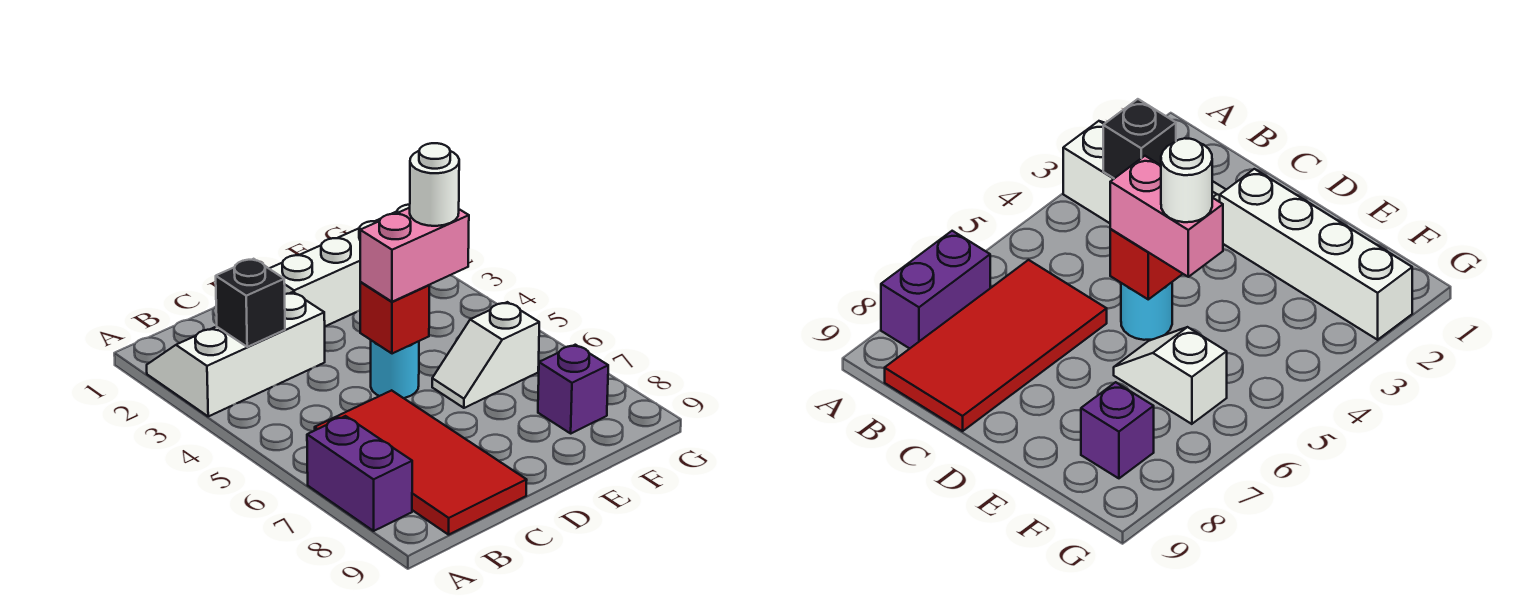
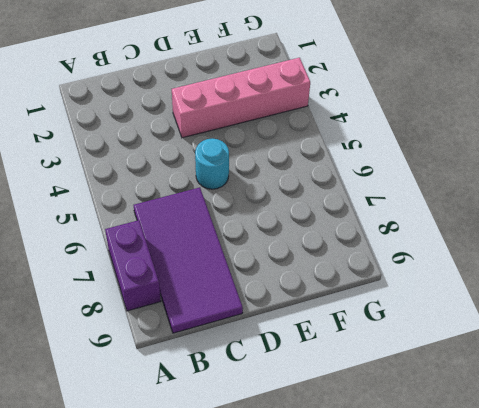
purple 2x4 tile [134,188,243,333] -> red 2x4 tile [315,390,527,535]
pink 1x4 brick [172,58,310,138] -> none
none -> white 2x3 slope [147,292,325,416]
none -> white 1x4 brick [269,204,410,326]

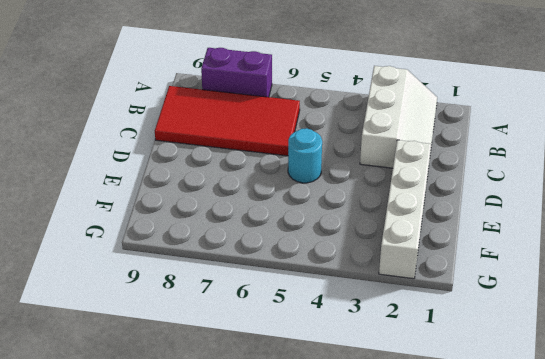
none -> white 1x2 slope [432,302,539,408]
none -> purple 1x1 brick [538,345,608,433]

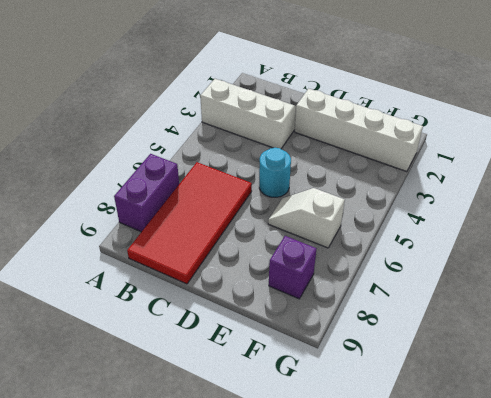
none -> black 1x1 brick [216,259,285,347]
none -> red 1x1 brick [360,282,429,354]

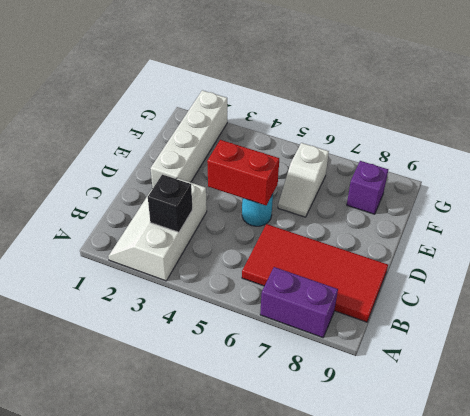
red 1x2 brick [207,140,279,205] -> red 1x1 brick [360,282,429,354]
none -> pink 1x2 brick [360,208,469,302]
none -> white 1x1 round brick [410,143,459,226]

